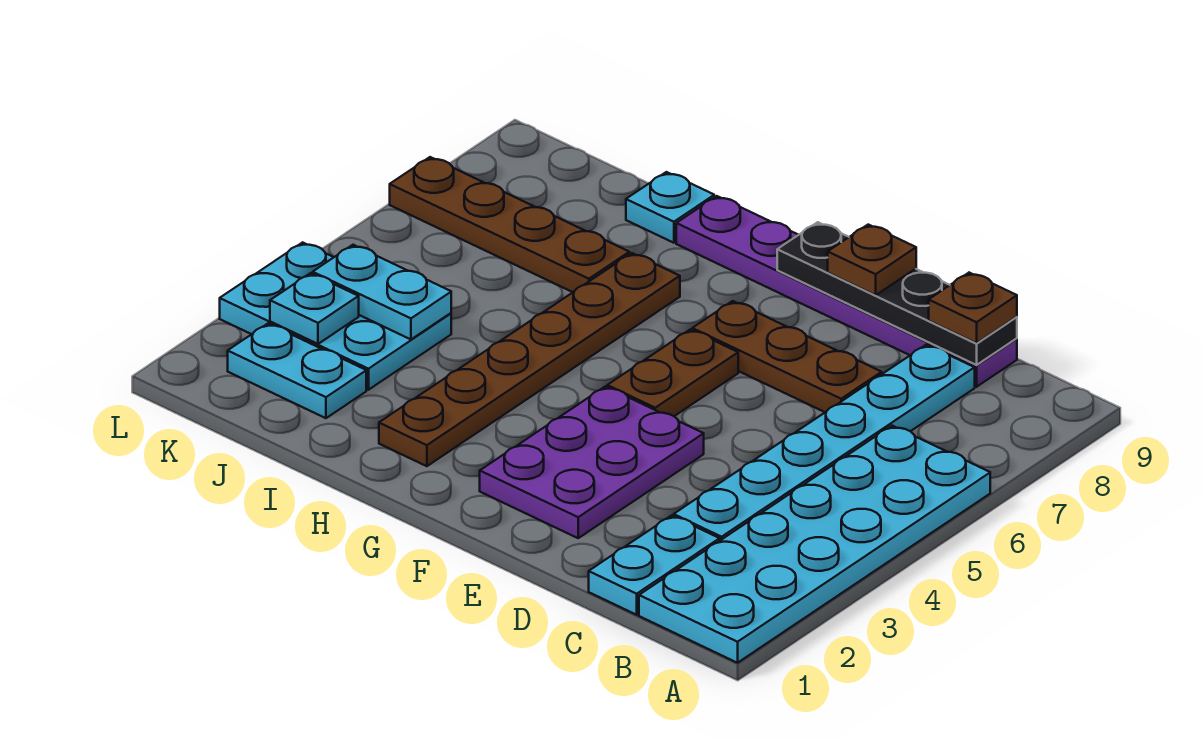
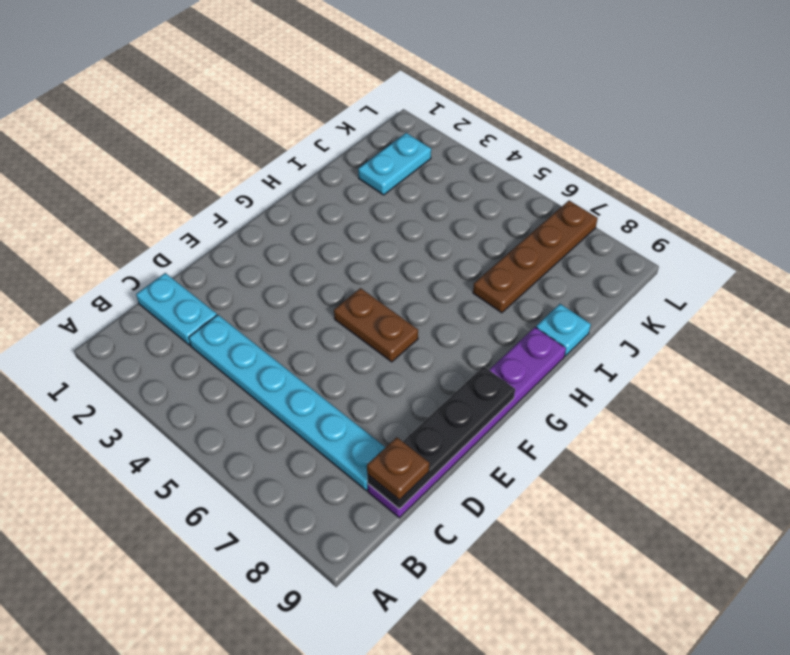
none -> cyan 2x6 plate [639,426,990,663]
none -> brown 1x3 plate [692,301,882,412]
none -> purple 2x3 plate [480,386,704,538]

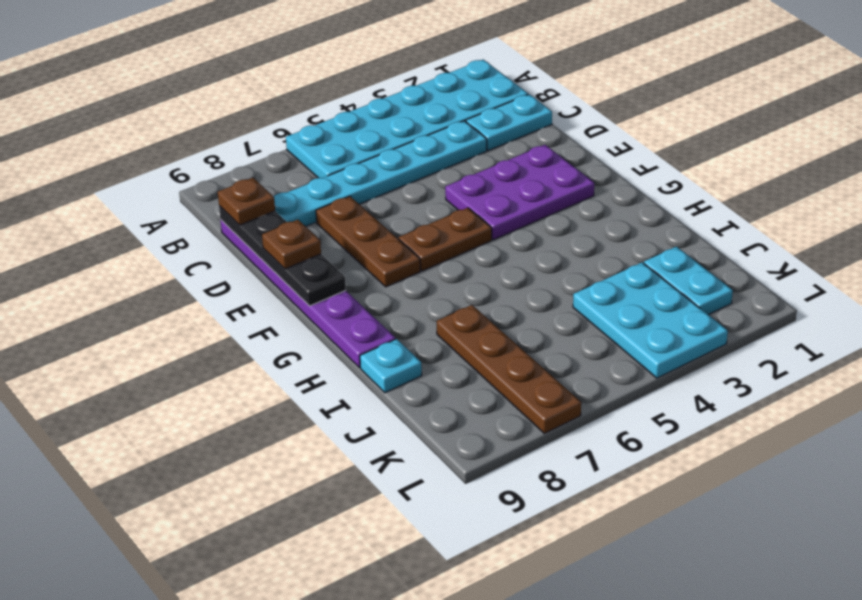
none -> brown 1x6 plate [379,253,680,466]
none -> cyan 1x2 plate [313,245,451,339]
none -> cyan 1x1 plate [270,273,359,344]

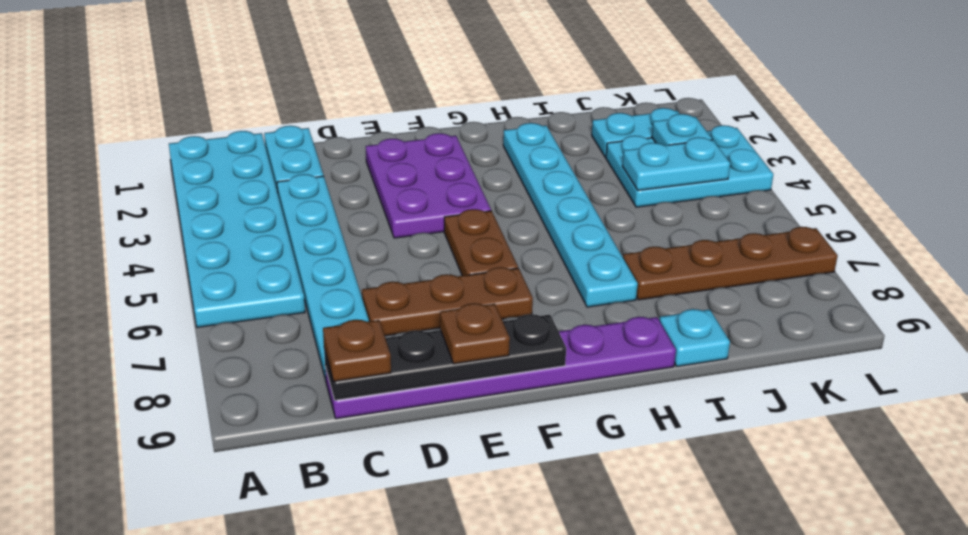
cyan 1x6 plate [503,123,638,307] -> brown 1x6 plate [379,253,680,466]

